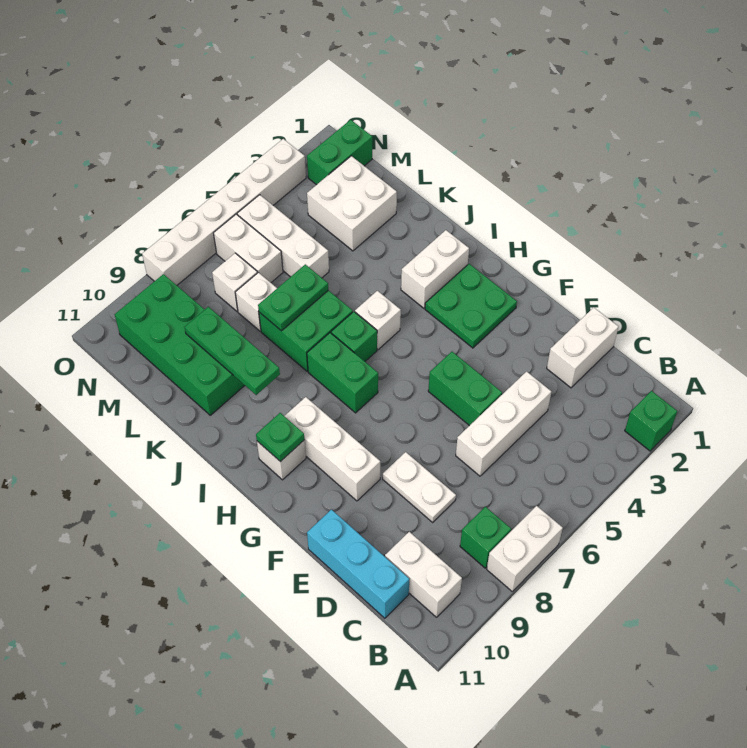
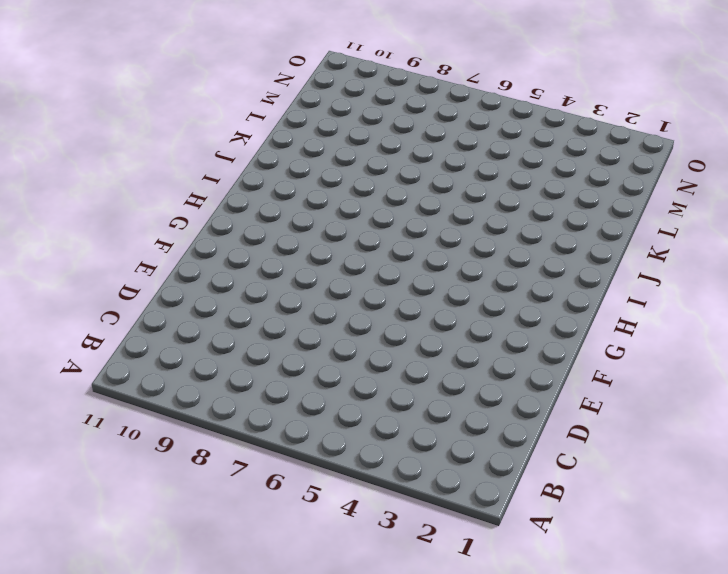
none -> green 1x1 brick [625,391,677,451]
none -> white 1x2 brick [487,506,563,591]
none -> green 1x1 brick [460,507,511,568]

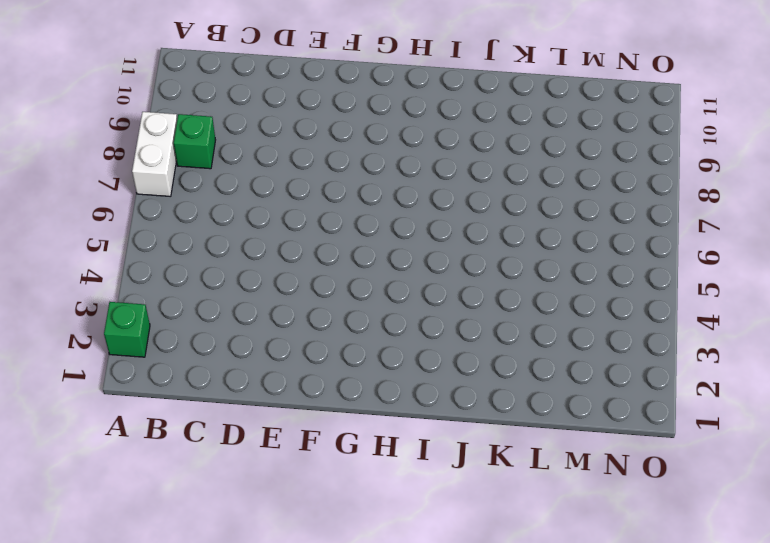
none -> white 1x2 brick [385,532,462,617]
none -> cyan 1x3 brick [307,509,409,618]
none -> white 1x2 brick [547,307,619,388]

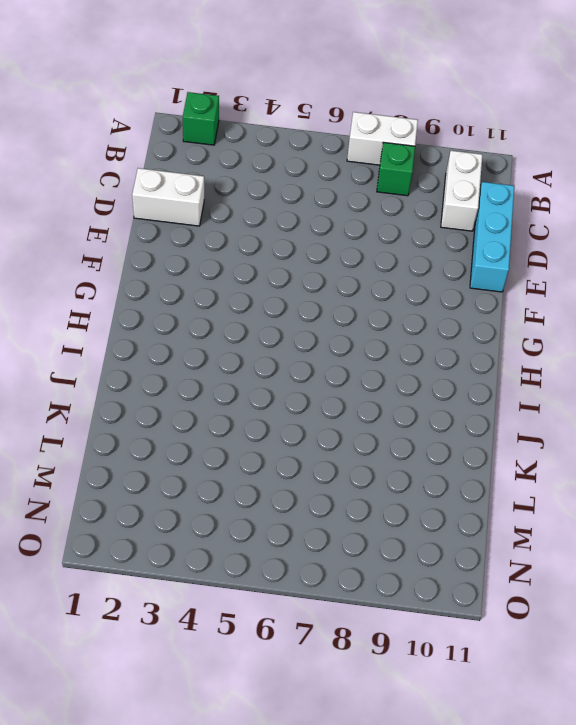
none -> white 1x3 brick [456,372,551,476]
none -> white 1x2 plate [383,452,456,522]
none -> green 1x2 brick [428,352,502,426]

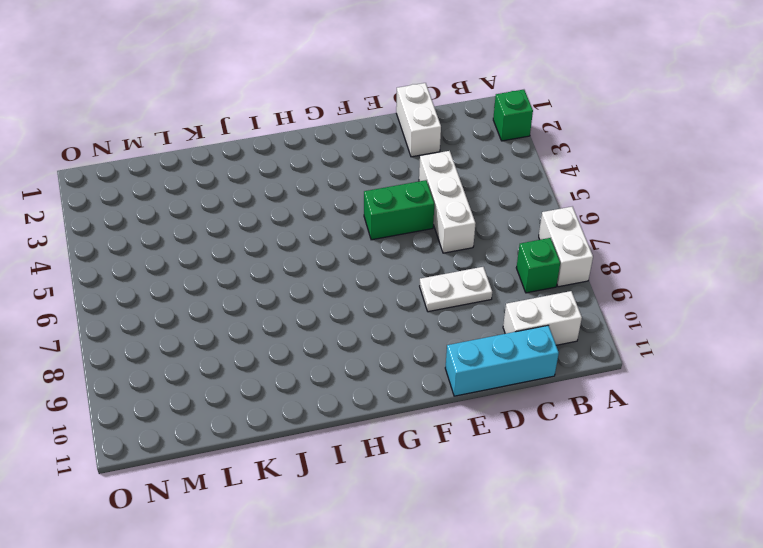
none -> white 1x3 brick [285,397,380,501]
none -> green 2x2 plate [425,264,517,348]
none -> green 1x2 brick [307,333,378,413]

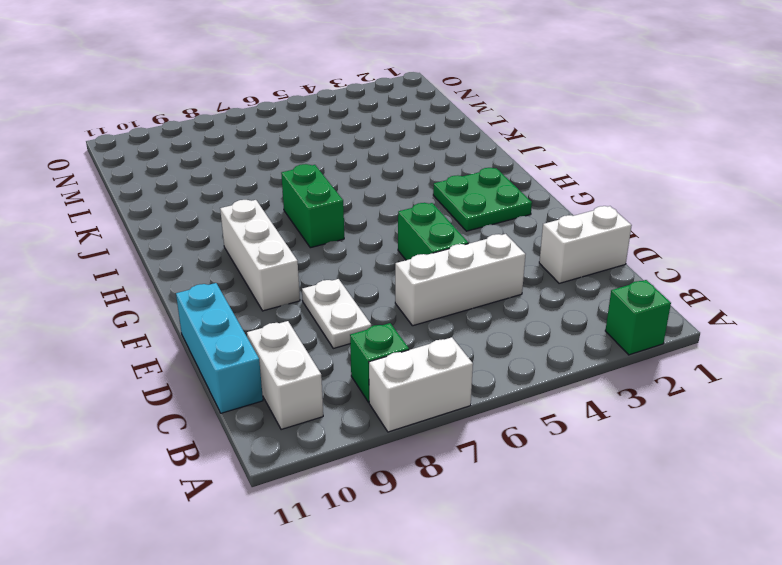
none -> white 1x1 brick [257,440,306,480]
none -> white 1x2 brick [401,230,469,308]
none -> white 1x1 brick [355,291,401,349]

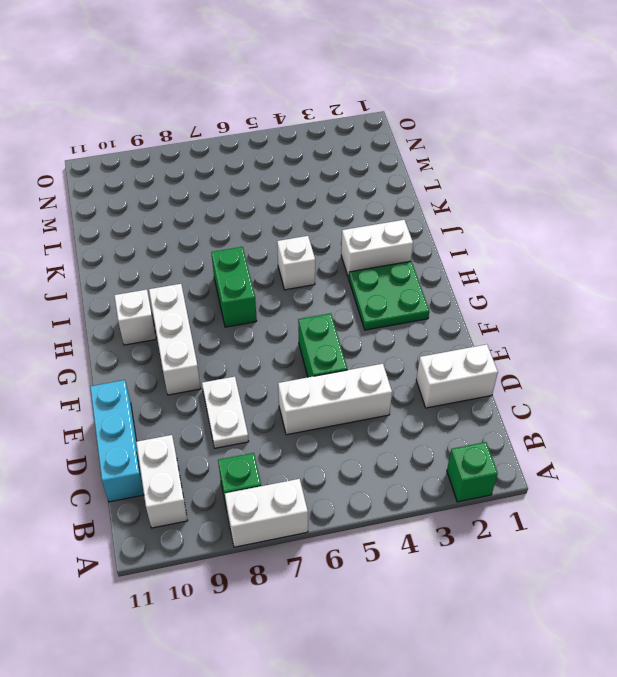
none -> green 1x1 brick [331,312,377,361]
none -> green 2x2 brick [259,290,353,371]
none -> green 2x4 brick [115,274,245,415]

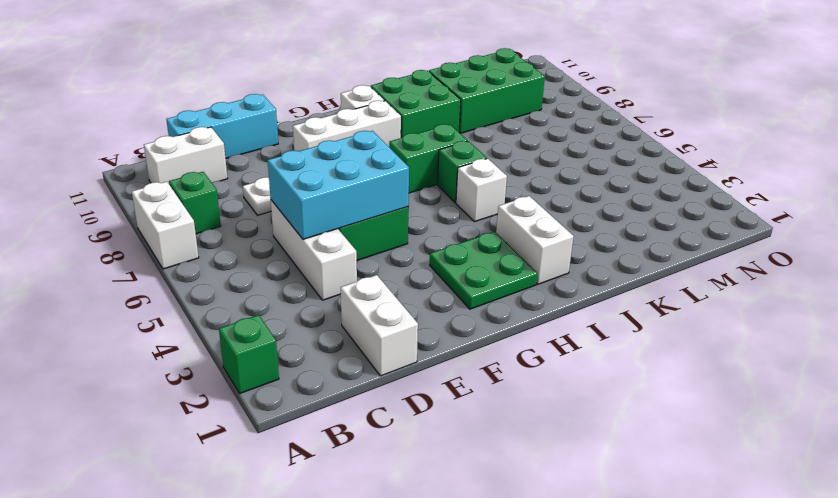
cyan 2x3 brick [268,131,409,239] -> none
green 2x2 brick [371,70,461,138] -> green 2x2 brick moved to [259,290,353,371]
green 2x3 brick [429,48,545,133] -> green 2x4 brick [115,274,245,415]
none -> white 2x2 brick [307,156,397,251]
none -> white 1x3 brick [237,195,329,278]
none -> white 1x1 brick [235,272,277,331]

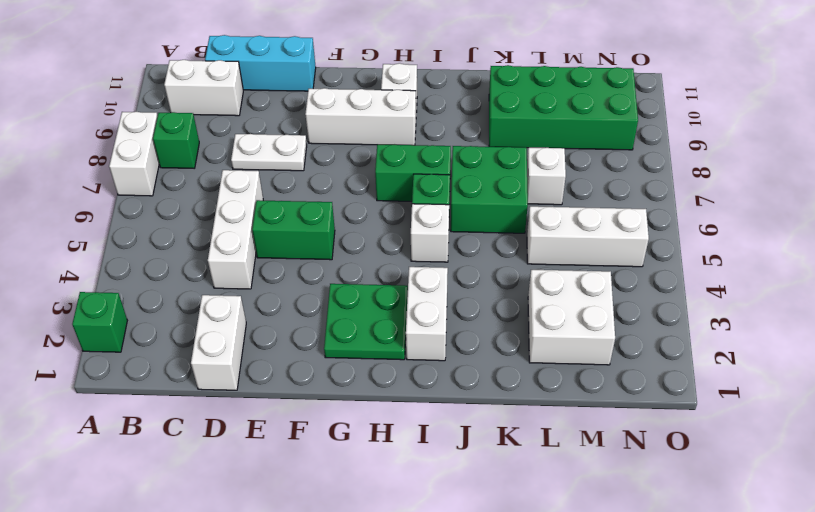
none -> white 1x2 brick [214,214,283,283]
none -> white 1x1 brick [212,253,257,311]
none -> green 1x2 brick [307,120,372,185]

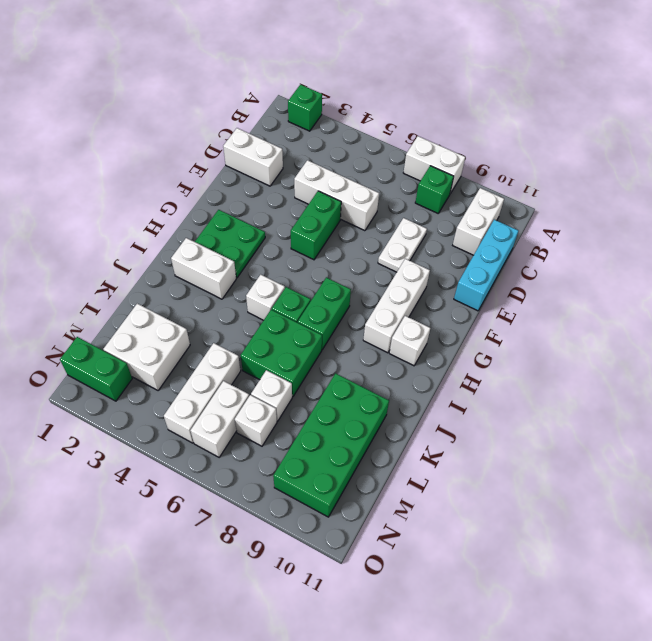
none -> white 1x6 brick [142,139,306,285]
none -> green 1x1 plate [256,413,304,462]
none -> green 1x3 plate [185,307,280,395]

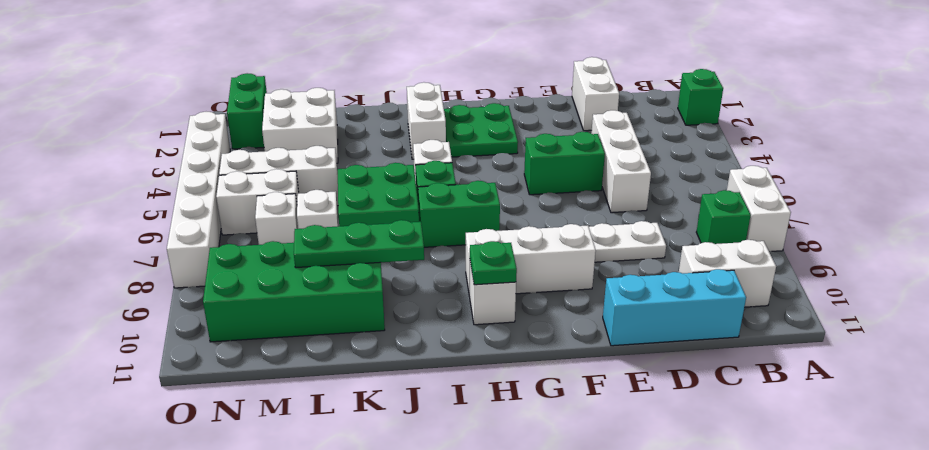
none -> green 1x2 plate [258,264,328,331]

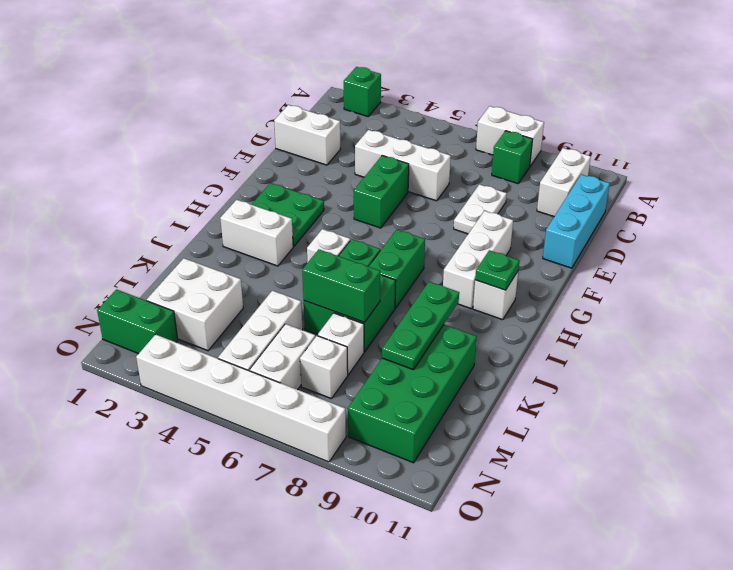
green 1x2 brick [302,249,380,322] -> green 1x2 plate [258,264,328,331]

